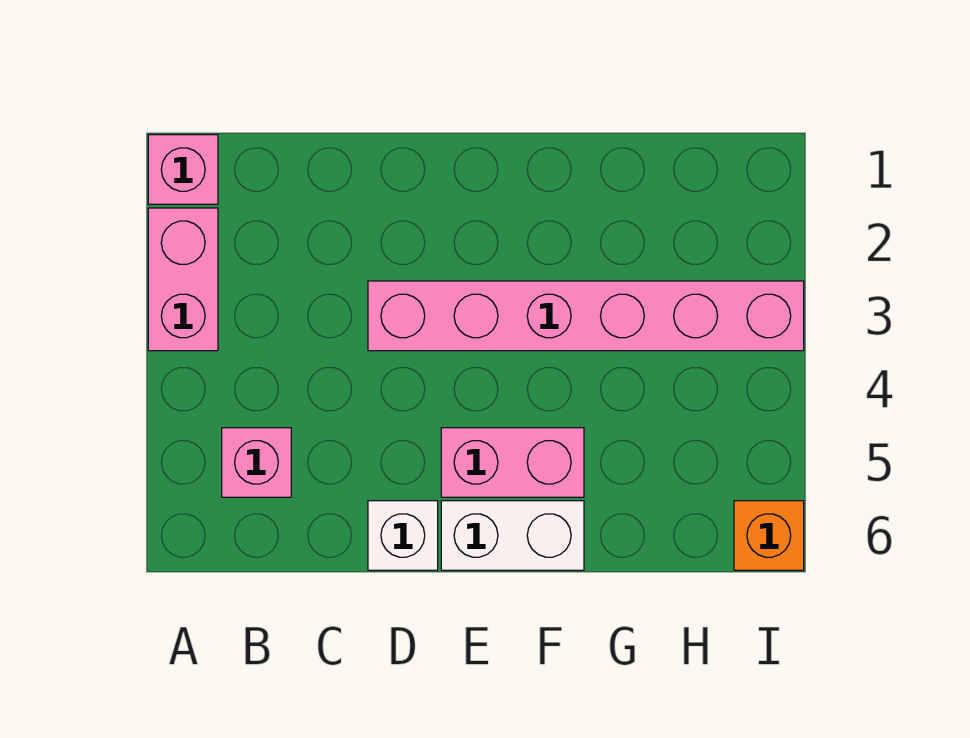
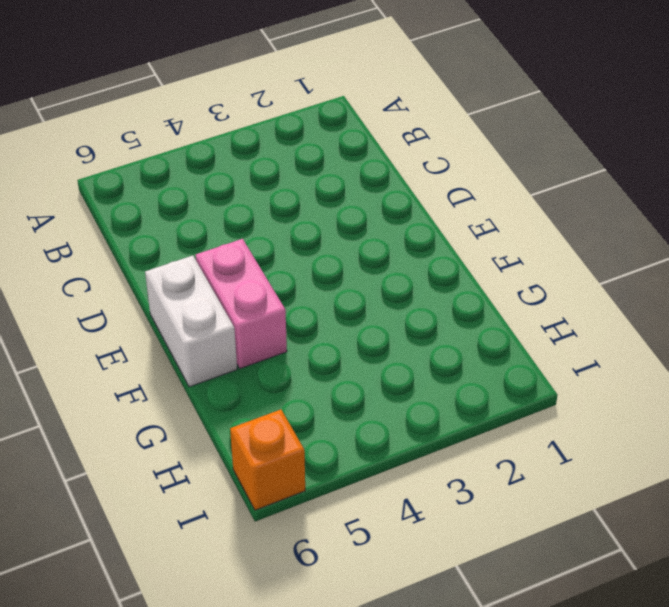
none -> pink 1x1 brick [148,135,218,204]
none -> pink 1x2 brick [148,208,218,351]

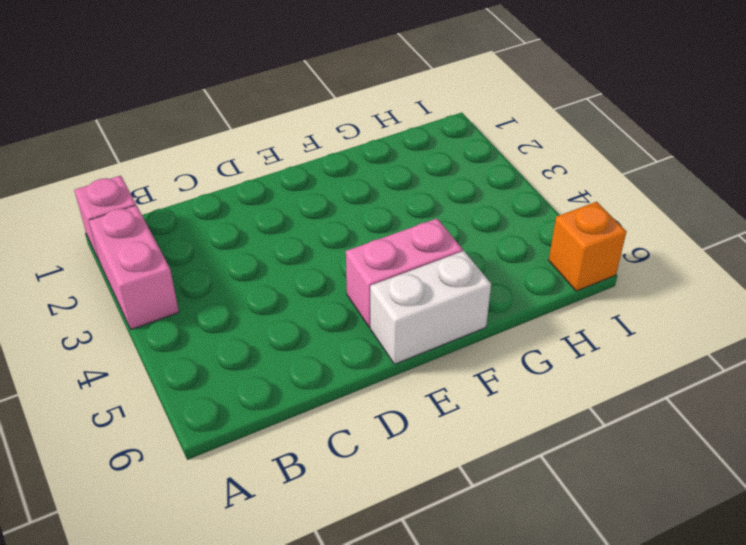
none -> pink 1x1 brick [222,428,291,497]
none -> pink 1x6 brick [368,281,804,351]

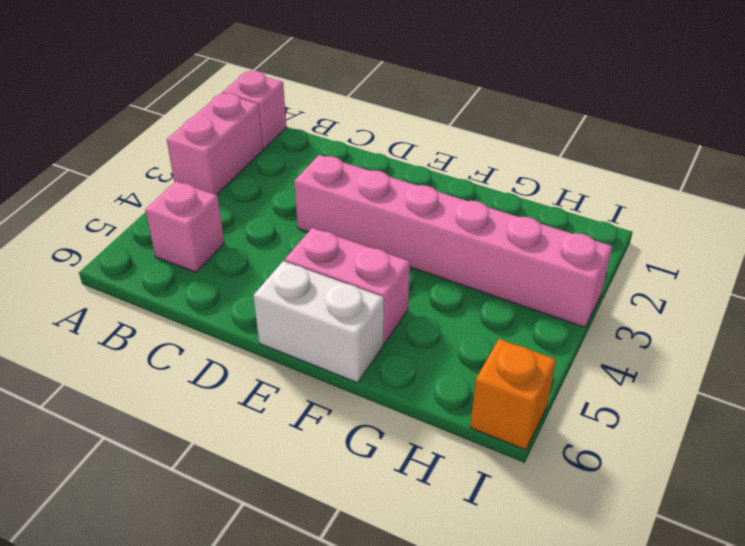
none -> white 1x1 brick [368,501,438,570]

